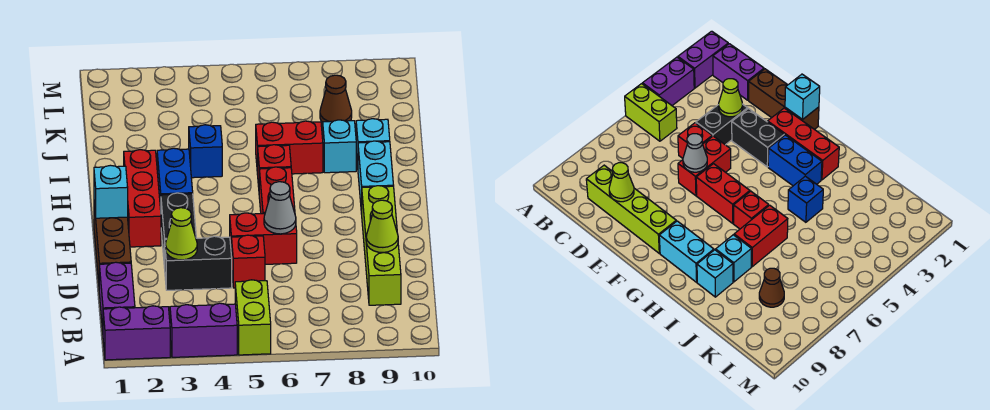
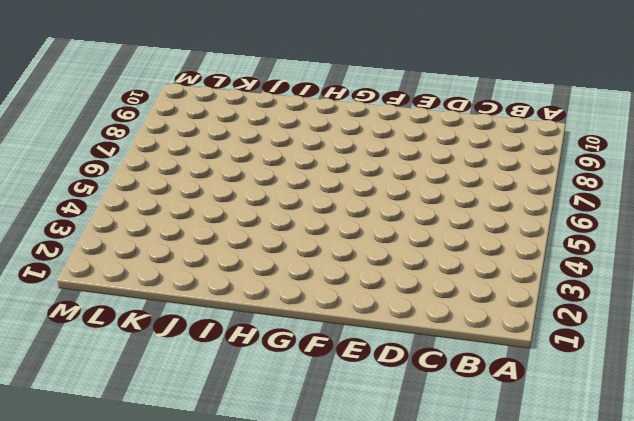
none -> purple 1x2 brick [103,306,170,360]
none -> purple 1x2 brick [170,303,237,357]
none -> lime 1x2 brick [235,280,271,355]

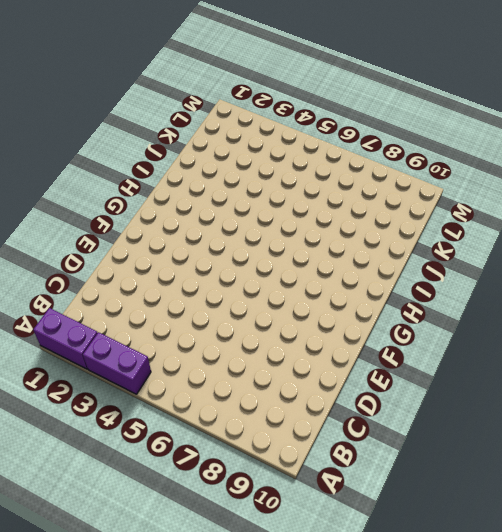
none -> lime 1x2 brick [235,280,271,355]
none -> purple 1x2 brick [99,262,135,331]
none -> lime 1x4 brick [362,186,401,305]

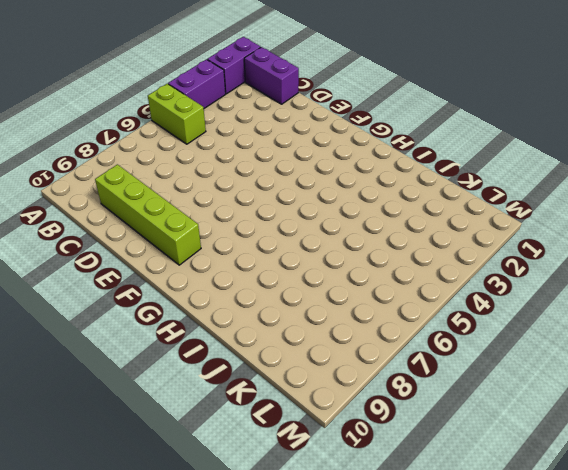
none -> brown 1x3 brick [94,204,131,282]
none -> black 1x2 brick [165,236,232,290]
none -> red 1x1 brick [232,235,265,288]

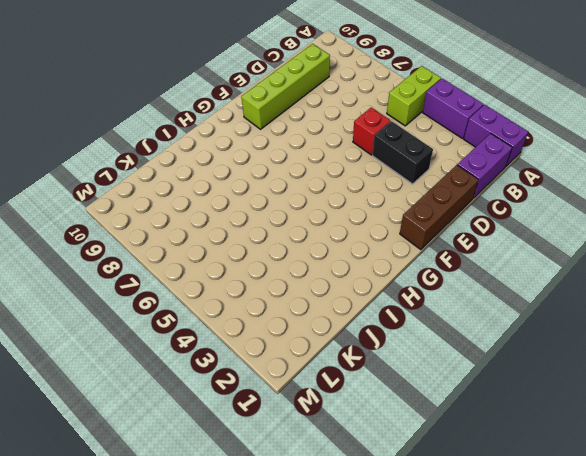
none -> black 1x2 brick [161,193,196,268]
none -> red 1x2 brick [230,213,297,264]
none -> red 1x3 brick [124,150,161,247]

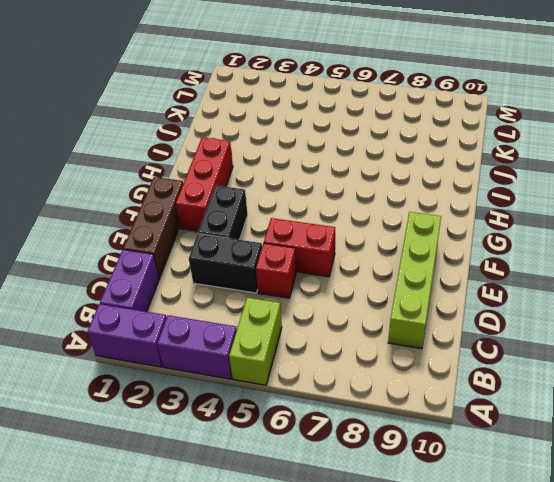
none -> red 1x2 brick [259,167,295,214]
none -> blue 1x2 brick [157,148,193,209]
none -> cyan 1x2 brick [358,141,394,214]

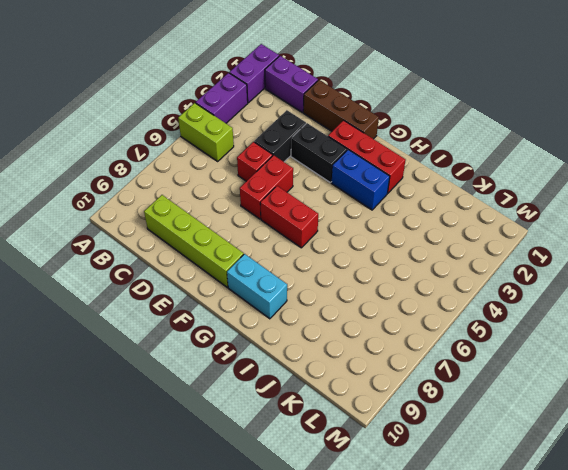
none -> red 1x1 brick [258,145,291,187]
none -> blue 1x1 brick [189,125,222,178]
none -> red 1x2 brick [256,121,323,175]

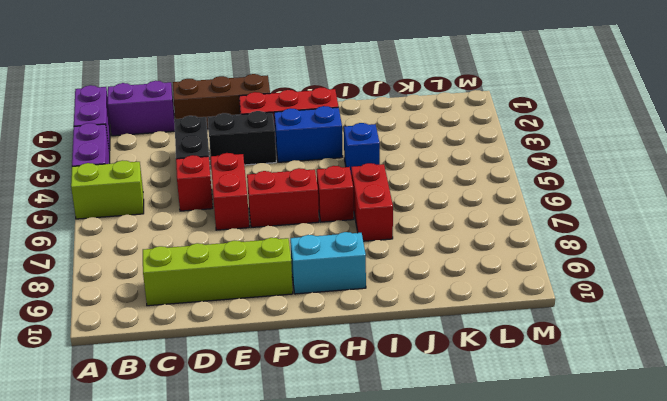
none -> cyan 1x1 brick [323,120,356,173]
none -> cyan 1x1 brick [356,119,390,166]
none -> brown 1x1 cone [320,75,352,122]

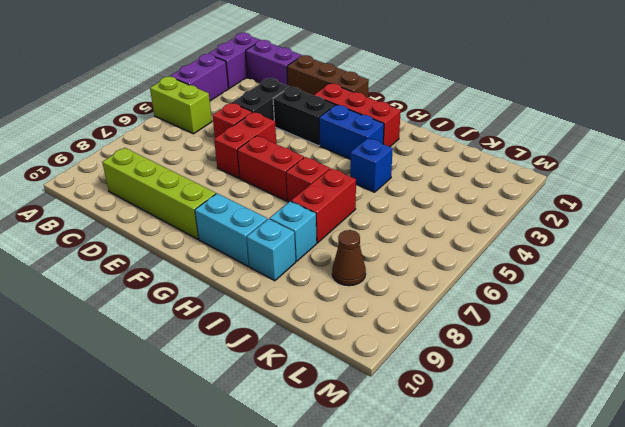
none -> lime 1x1 cone [165,208,197,260]
none -> lime 1x1 cone [366,200,398,253]
none -> grey 1x1 cone [264,182,296,234]

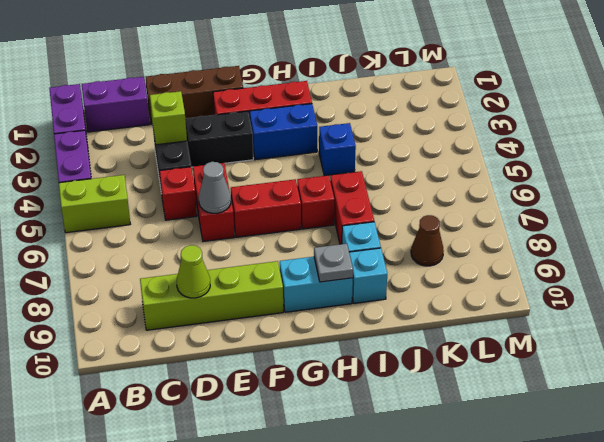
lime 1x1 brick [150,91,187,145] -> lime 1x1 cone [165,208,197,260]
grey 1x1 plate [314,244,353,282] -> none
none -> cyan 1x1 brick [94,165,128,218]

